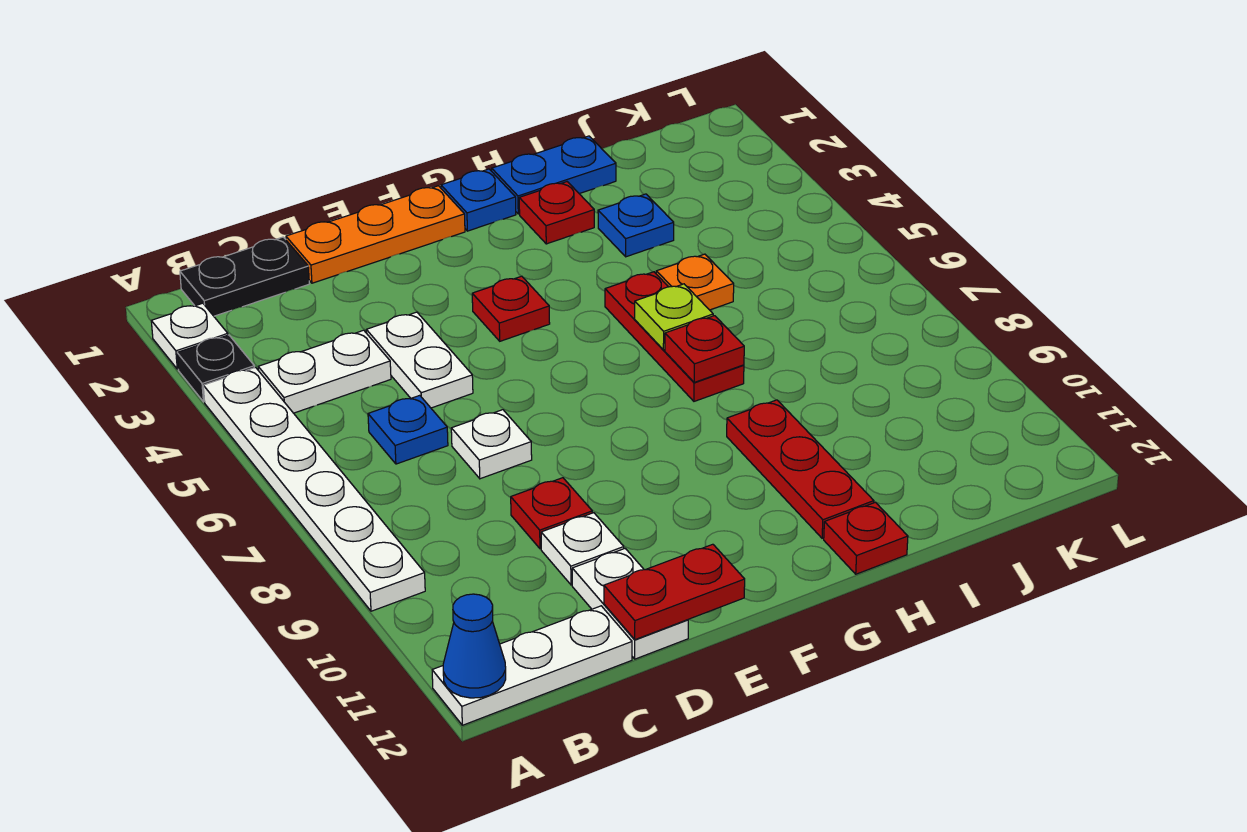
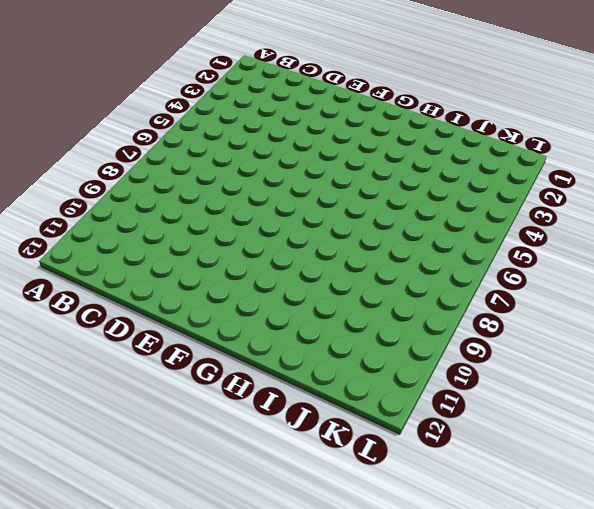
none -> white 1x1 plate [151,303,228,369]
none -> black 1x1 plate [177,335,254,402]
none -> white 1x6 plate [203,367,425,611]

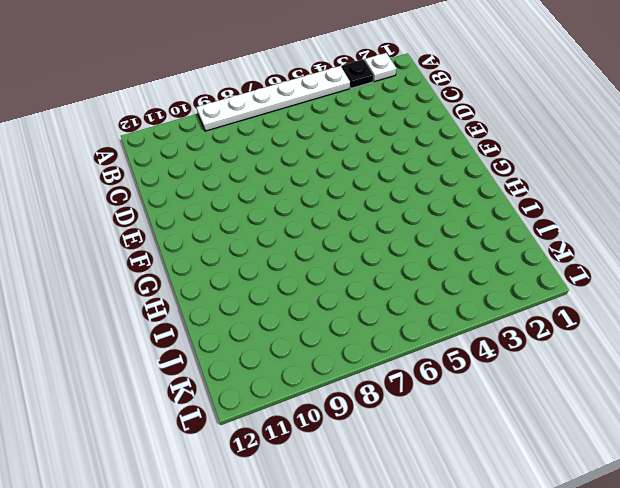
none -> white 1x3 plate [432,606,632,725]
none -> black 1x2 plate [180,237,309,316]
none -> white 1x2 plate [258,330,391,413]

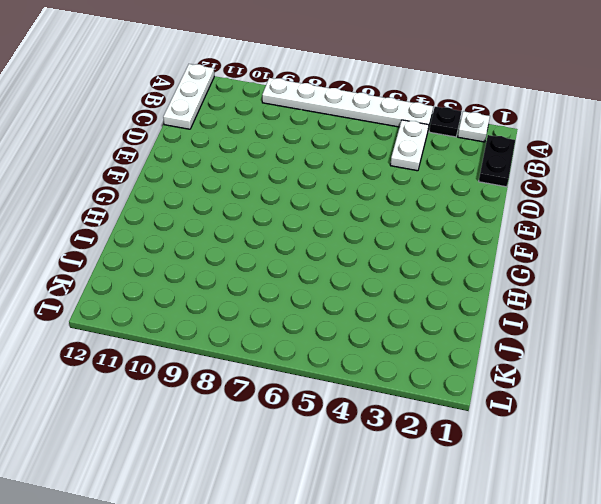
none -> blue 1x1 plate [368,395,448,464]
none -> orange 1x3 plate [286,186,465,283]
none -> white 1x2 plate [366,312,473,408]

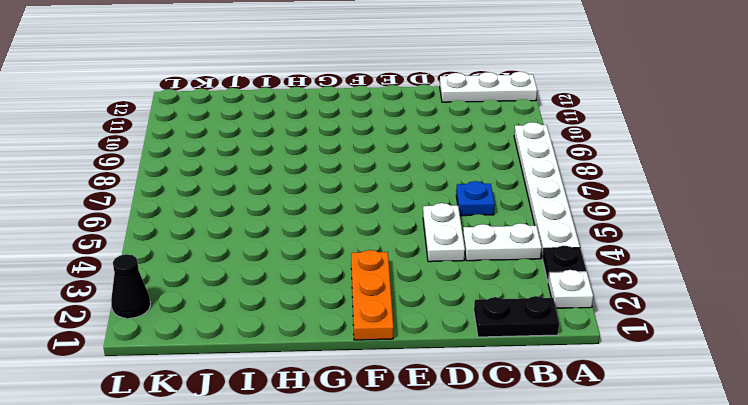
orange 1x3 plate [351,250,394,340] -> orange 1x3 plate turned to [286,186,465,283]
black 1x1 cone [111,254,150,318] -> none
none -> white 1x1 plate [451,410,532,479]
none -> red 1x1 plate [511,478,592,549]
none -> white 1x1 plate [541,513,624,585]

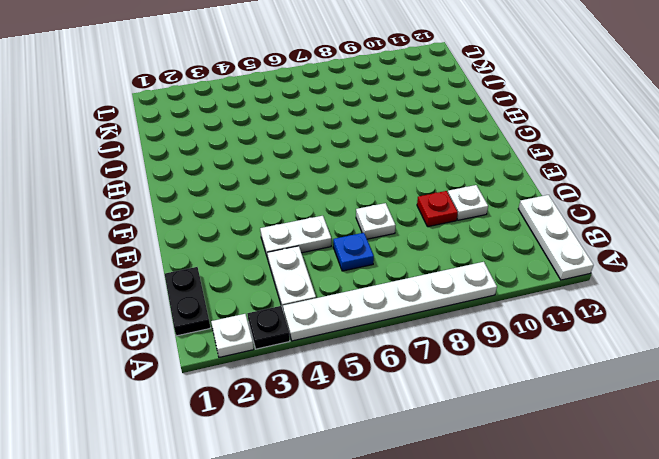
none -> orange 1x3 plate [286,186,465,283]
none -> white 1x2 plate [572,549,688,659]
none -> red 1x1 plate [472,276,550,341]

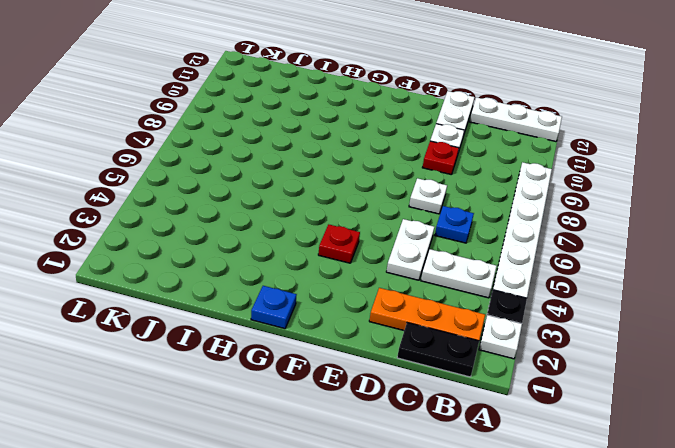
orange 1x3 plate [369,288,485,341] -> orange 1x3 plate moved to [286,186,465,283]
none -> blue 1x2 plate [492,136,616,214]
none -> red 1x1 plate [519,182,594,244]
none -> red 1x3 plate [605,272,744,401]

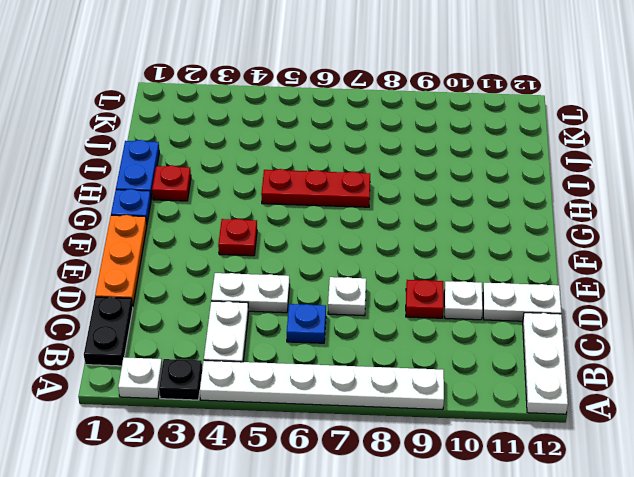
none -> red 1x3 plate [727,400,874,538]
none -> red 1x1 plate [824,502,908,574]
none -> blue 1x1 plate [598,194,674,257]

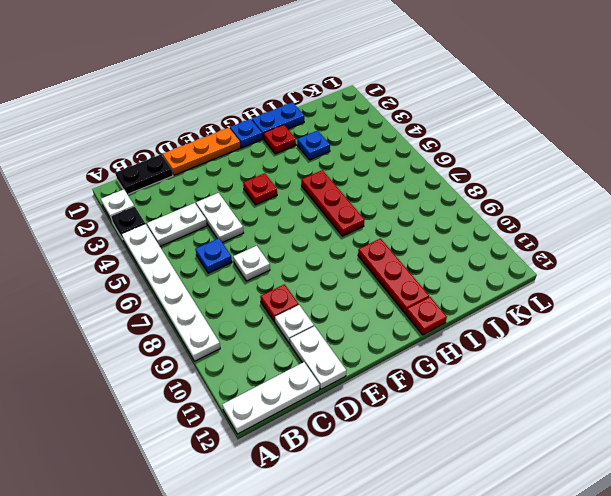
none -> orange 1x1 plate [656,254,734,310]
none -> blue 1x1 cone [443,594,506,698]
none -> red 1x2 plate [604,544,745,640]

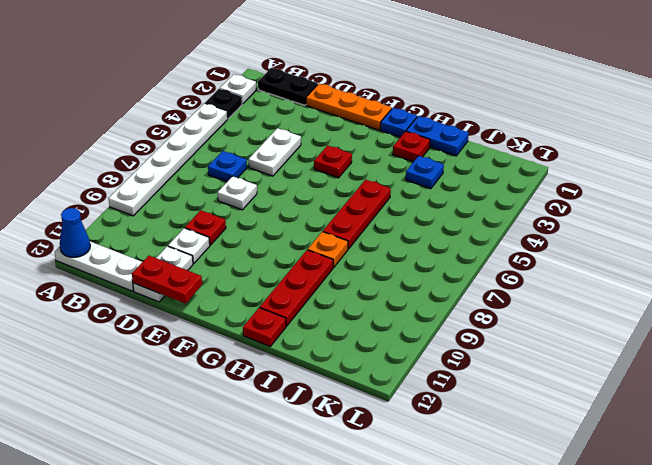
orange 1x1 plate [308,232,348,267] -> orange 1x1 plate moved to [656,254,734,310]
none -> white 1x2 plate [258,330,391,413]
none -> lime 1x1 plate [635,284,713,350]
none -> red 1x1 plate [665,316,744,383]

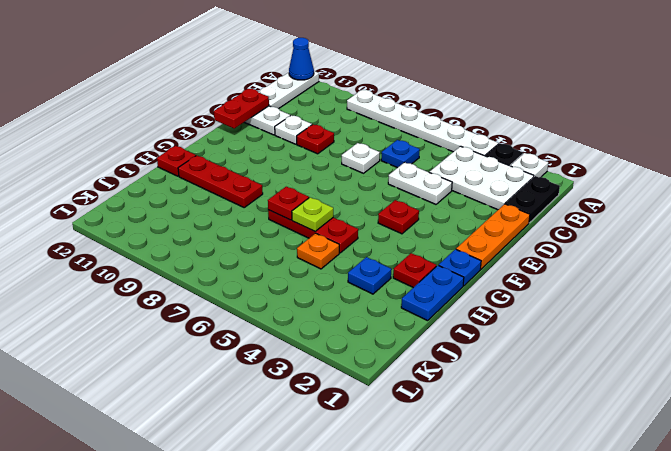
white 2x3 plate [429,146,534,210] -> white 1x2 plate [258,330,391,413]

